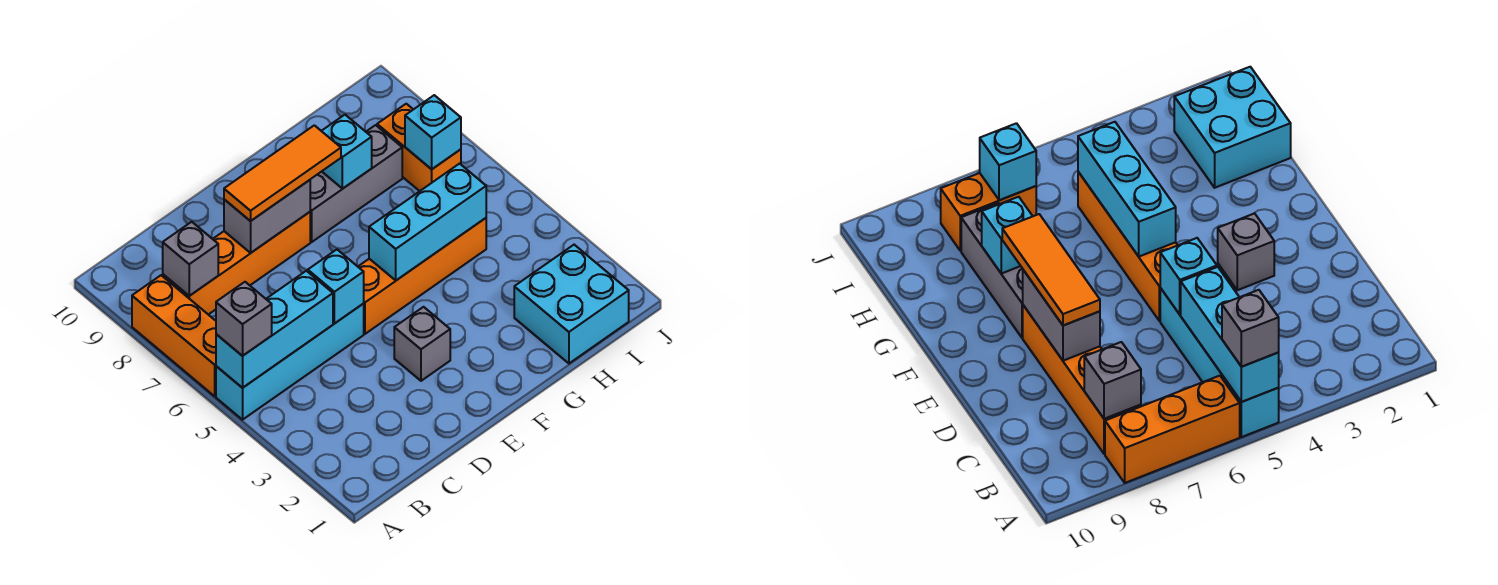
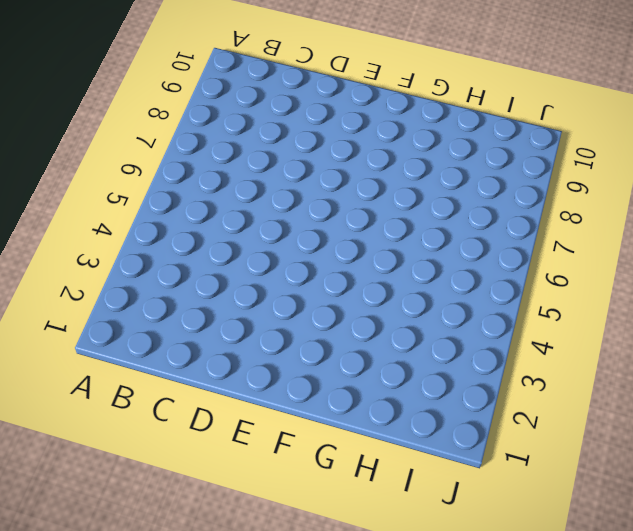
none -> cyan 1x4 brick [216,304,364,420]
none -> orange 1x3 brick [132,275,216,396]
none -> orange 1x4 brick [163,212,310,315]

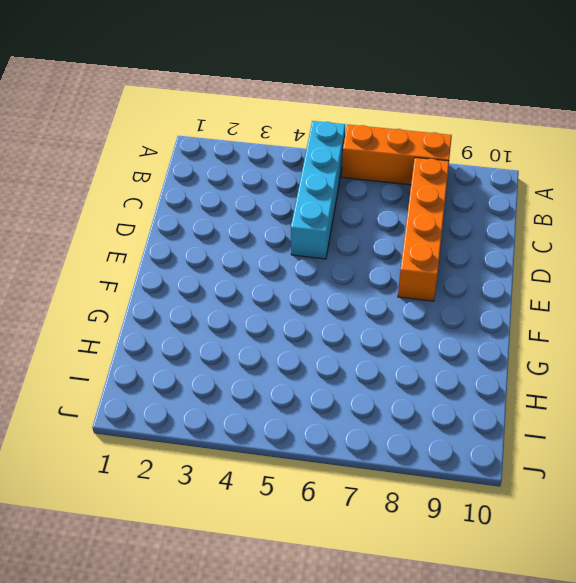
none -> grey 1x1 brick [394,307,450,381]
none -> orange 1x4 brick [358,218,486,334]
none -> grey 1x3 brick [310,125,402,242]

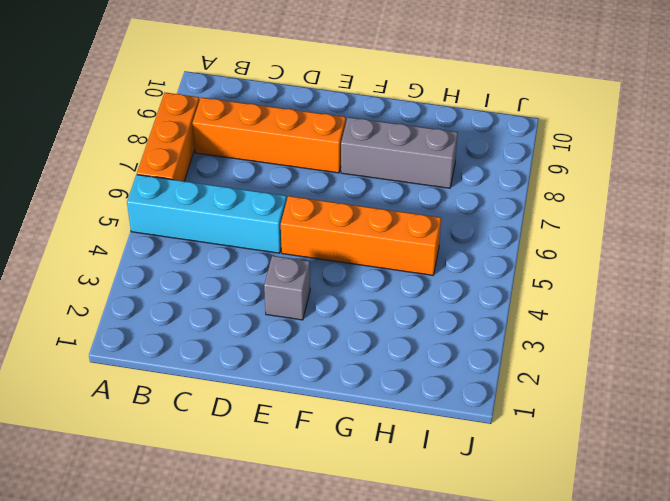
none -> cyan 2x2 brick [514,245,629,363]
none -> orange 1x2 brick [377,104,461,191]
none -> cyan 1x3 brick [216,271,333,388]

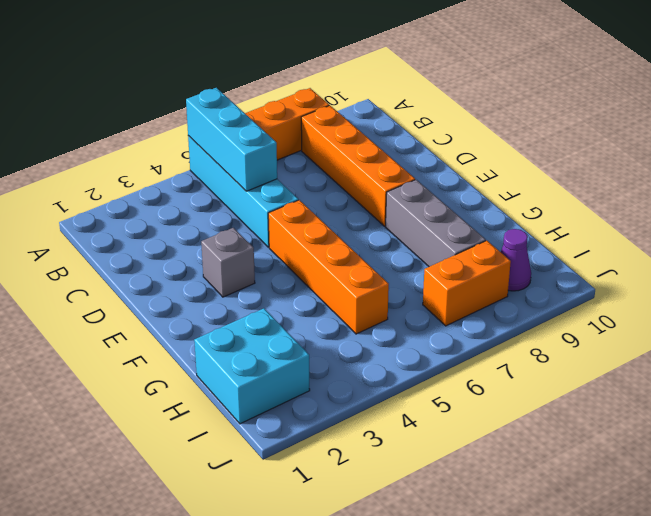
purple 1x1 cone [501,229,531,291] -> none
none -> grey 1x1 brick [163,222,218,296]
none -> cyan 1x1 brick [308,250,364,323]
none -> grey 1x2 brick [224,180,310,253]

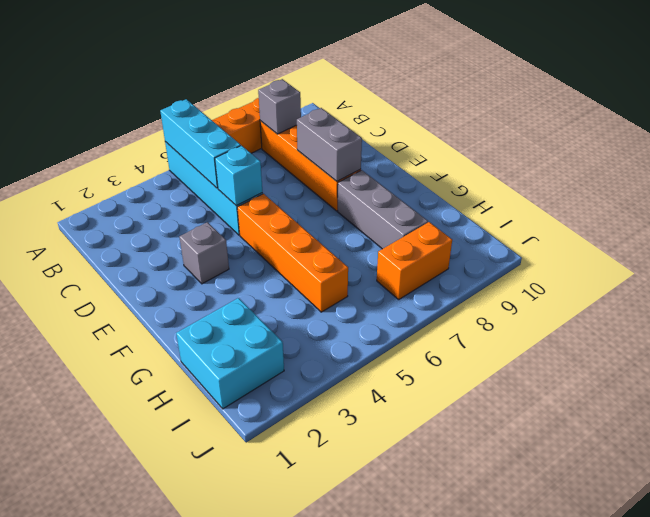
none -> cyan 1x3 brick [369,164,486,280]
none -> cyan 1x1 brick [322,115,372,189]
none -> cyan 1x1 brick [405,95,461,169]

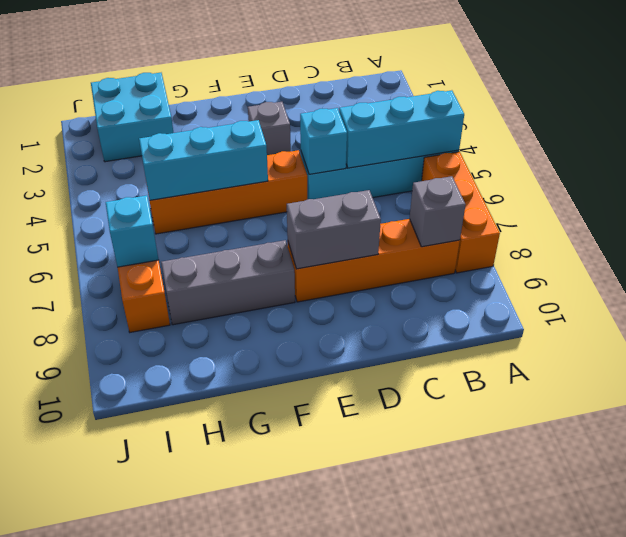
none -> cyan 1x1 brick [322,115,372,189]
none -> grey 1x1 brick [216,282,272,356]
none -> orange 1x3 tile [224,125,341,221]

